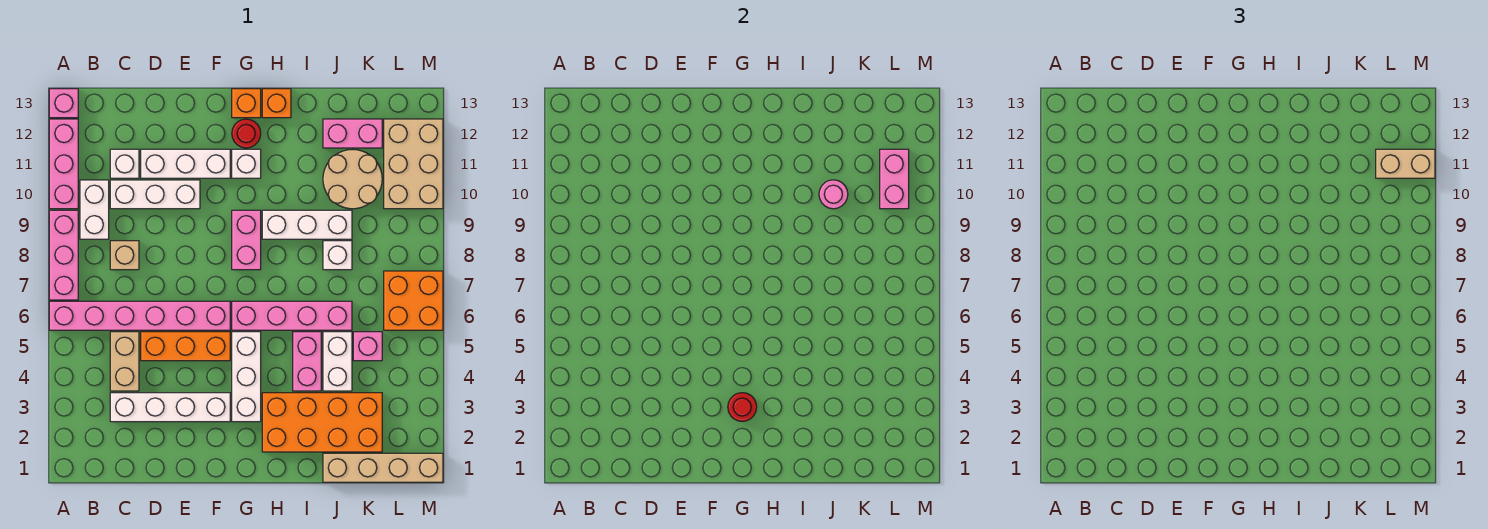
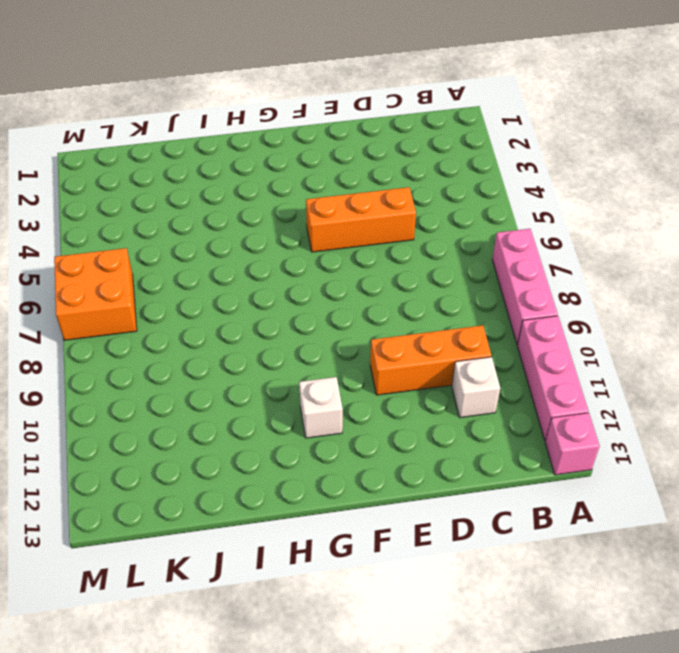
orange 1x3 brick [370,325,491,395] -> white 1x3 brick [110,180,200,209]
none -> pink 1x6 brick [49,301,230,330]
none -> white 1x2 brick [80,180,109,239]
none -> white 1x4 brick [110,393,230,422]
none -> tan 1x2 brick [110,332,139,391]

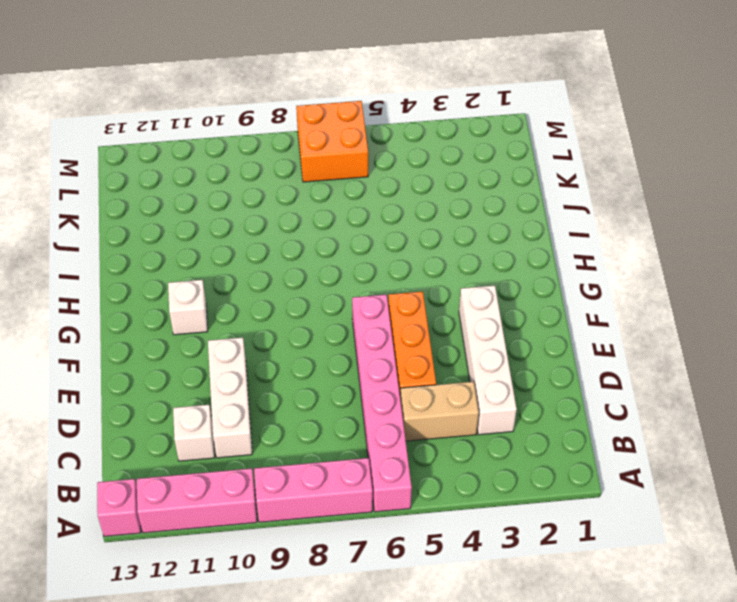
none -> white 1x2 brick [80,180,109,239]
none -> tan 1x1 brick [110,241,139,270]
none -> white 1x3 brick [141,149,230,178]
none -> white 1x3 brick [232,332,261,422]

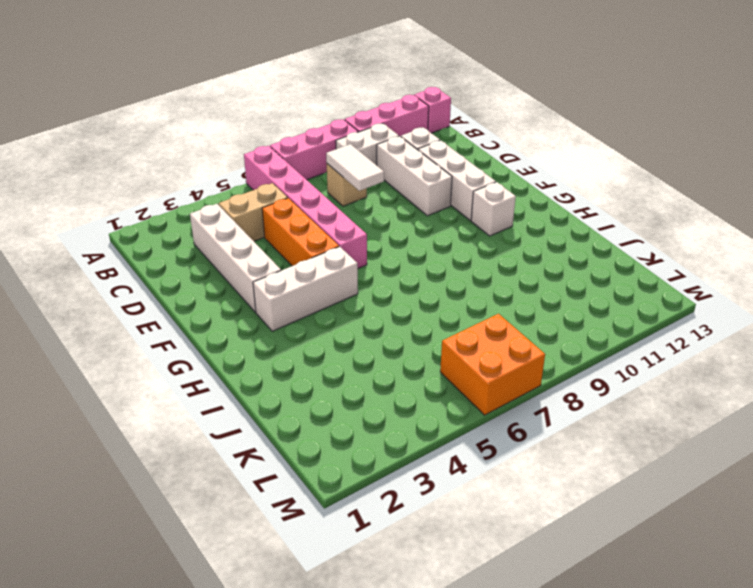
white 1x2 tile [326,144,384,191] -> none
none -> pink 1x4 brick [232,301,352,330]
none -> pink 1x2 brick [232,210,261,270]
none -> red 1x1 round brick [232,119,261,148]
none -> orange 1x1 brick [232,89,261,118]

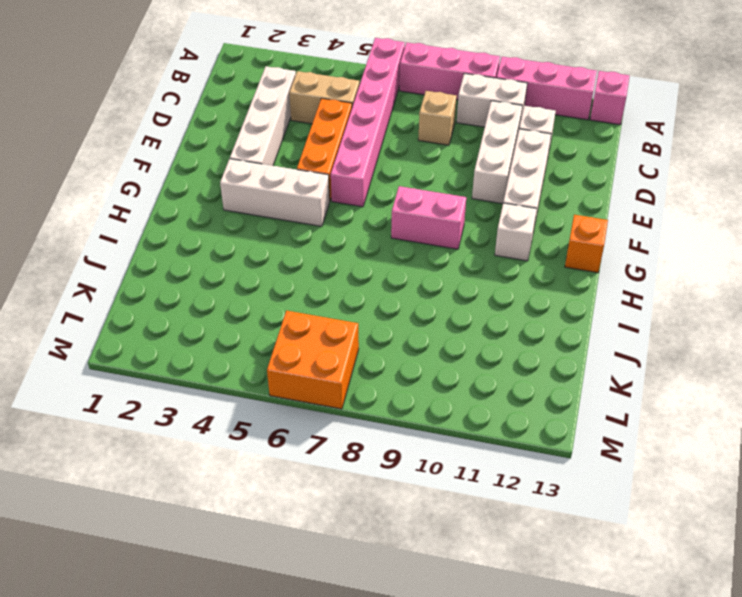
none -> pink 1x4 brick [232,301,352,330]
none -> red 1x1 round brick [232,119,261,148]
none -> orange 2x4 brick [262,393,382,452]
none -> white 1x3 brick [262,210,352,239]

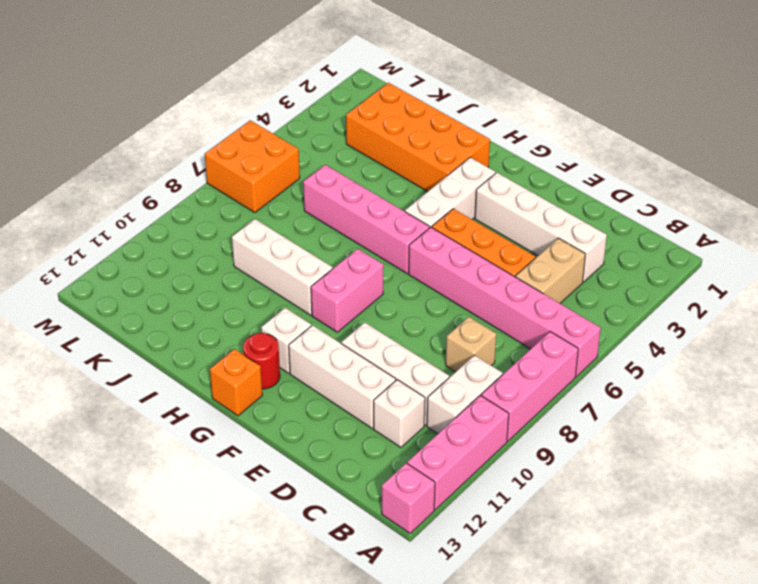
none -> orange 1x1 brick [262,89,291,118]
none -> pink 1x2 brick [293,332,321,391]
none -> tan 1x4 brick [323,453,443,482]
none -> white 1x2 brick [323,332,352,391]

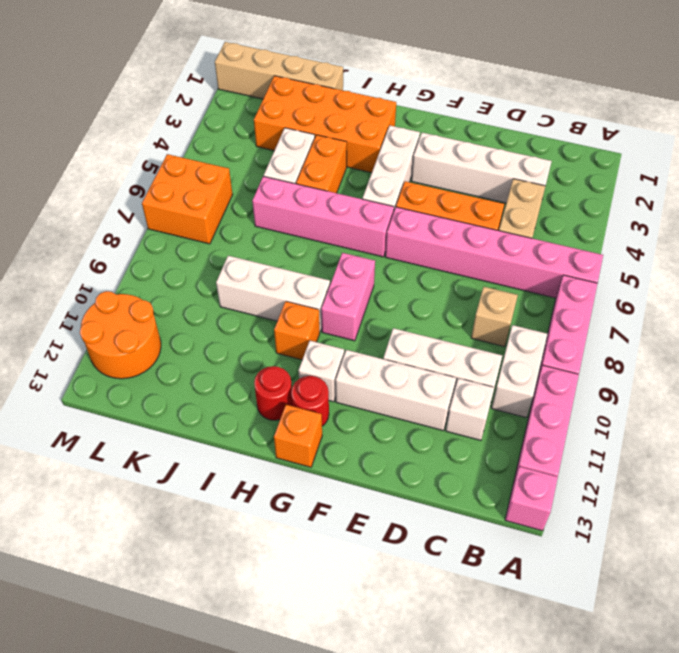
orange 1x1 brick [274,301,320,360] -> orange 1x1 brick moved to [262,89,291,118]
red 1x1 round brick [254,366,292,420] -> red 1x1 round brick moved to [728,393,757,421]
orange 1x2 brick [296,135,347,193] -> pink 1x2 brick [293,332,321,391]
orange 2x2 round brick [80,291,161,379] -> tan 2x3 brick [384,119,443,209]
none -> white 1x1 brick [323,241,352,270]
none -> tan 2x2 round brick [323,149,382,209]
none -> pink 1x2 brick [323,119,382,148]
none -> pink 1x1 brick [353,332,382,361]

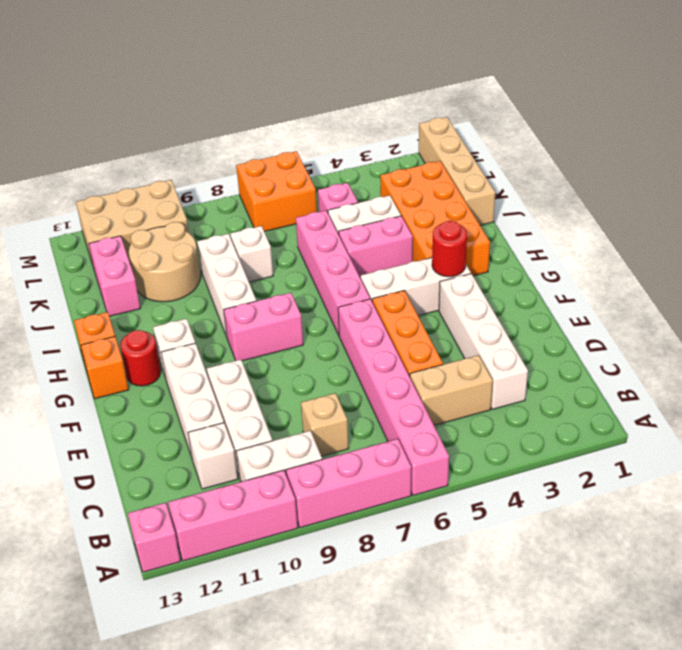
none -> pink 1x1 round brick [819,180,848,209]
none -> pink 1x2 brick [880,149,909,209]
none -> tan 1x2 brick [1376,149,1435,178]

